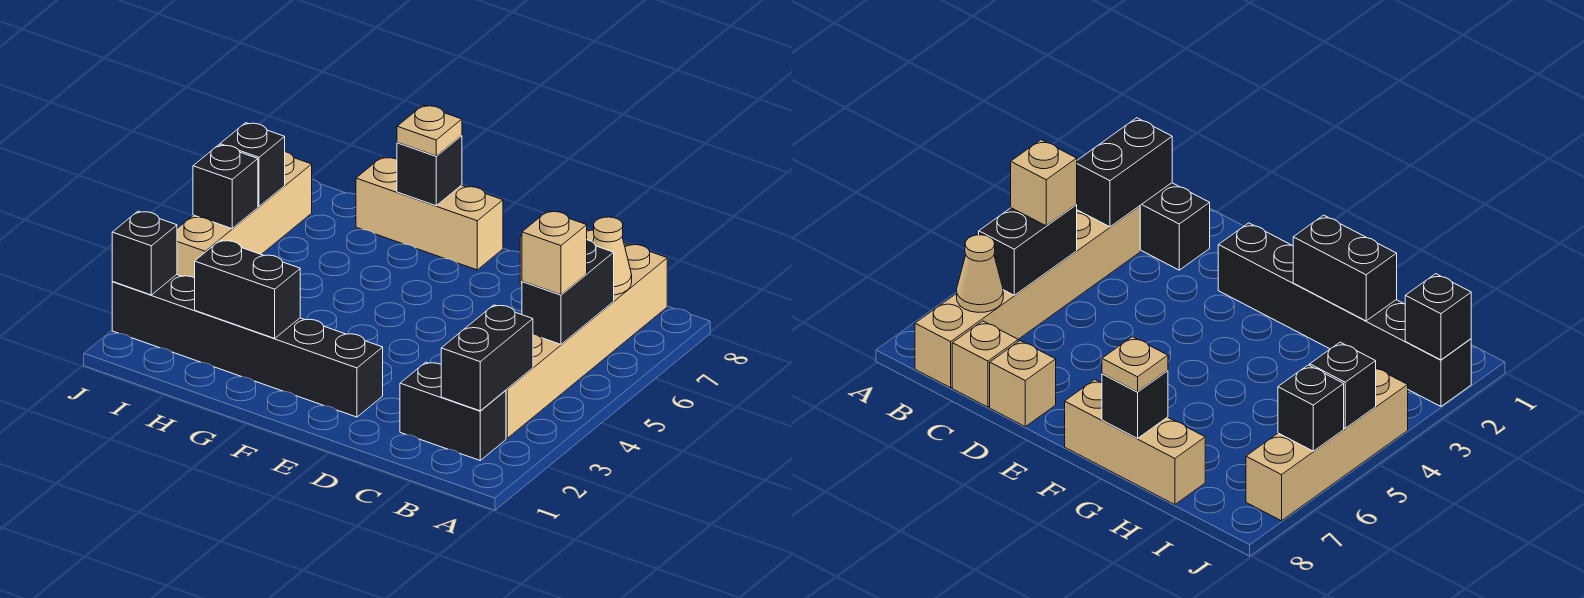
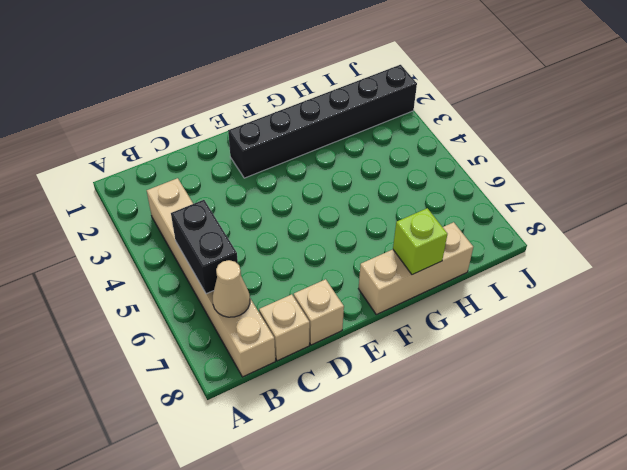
lime 1x1 brick [393,208,447,275] -> black 1x1 brick [397,136,462,206]
none -> black 1x2 brick [400,362,506,460]
none -> tan 1x4 brick [177,152,312,278]
none -> black 1x2 brick [441,305,533,411]

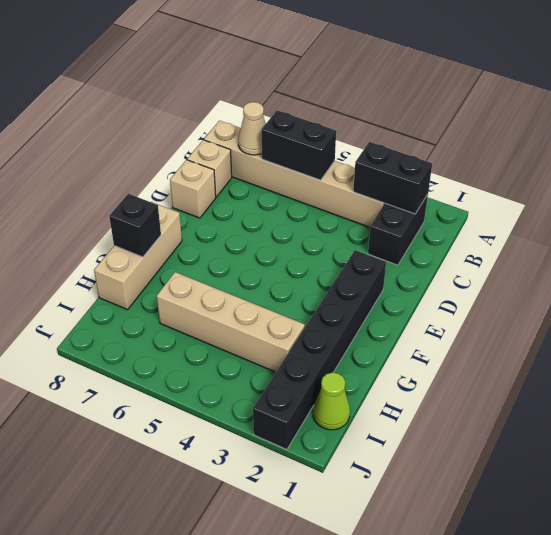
tan 1x4 brick [157,272,305,372] -> tan 1x4 brick moved to [177,152,312,278]
lime 1x1 cone [313,373,350,430] -> none
none -> black 1x2 brick [195,240,300,338]
none -> black 1x1 brick [112,211,177,295]
none -> black 1x1 brick [193,145,258,229]

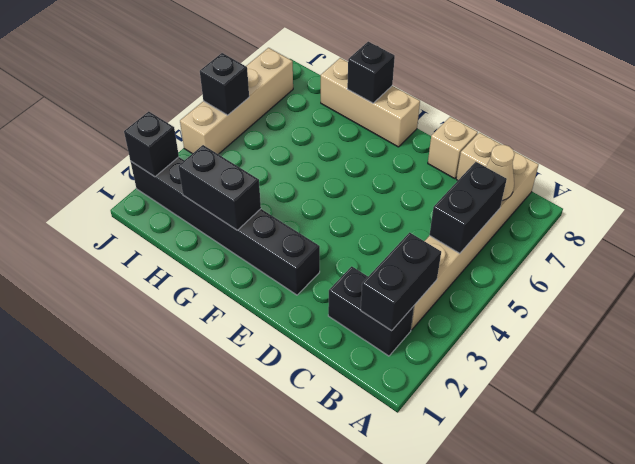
none -> black 1x1 brick [220,123,285,206]
none -> tan 1x1 brick [522,211,587,295]
none -> tan 1x1 plate [397,106,462,156]

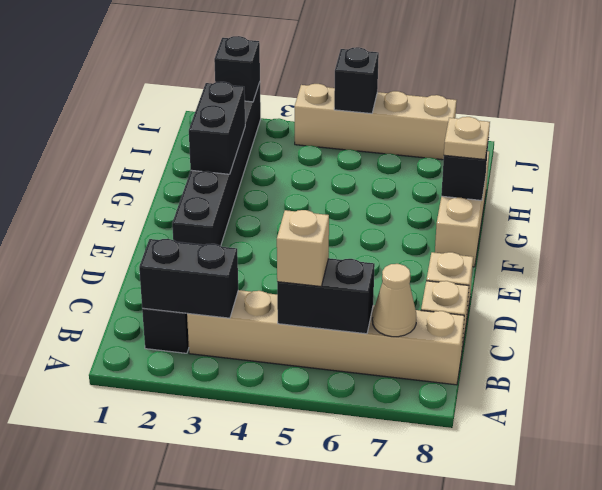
none -> black 1x1 brick [220,123,285,206]

